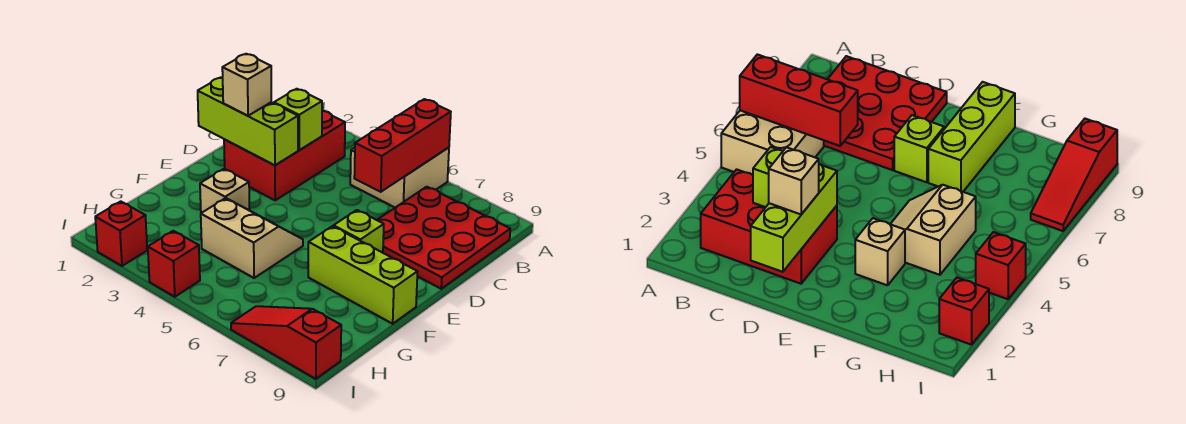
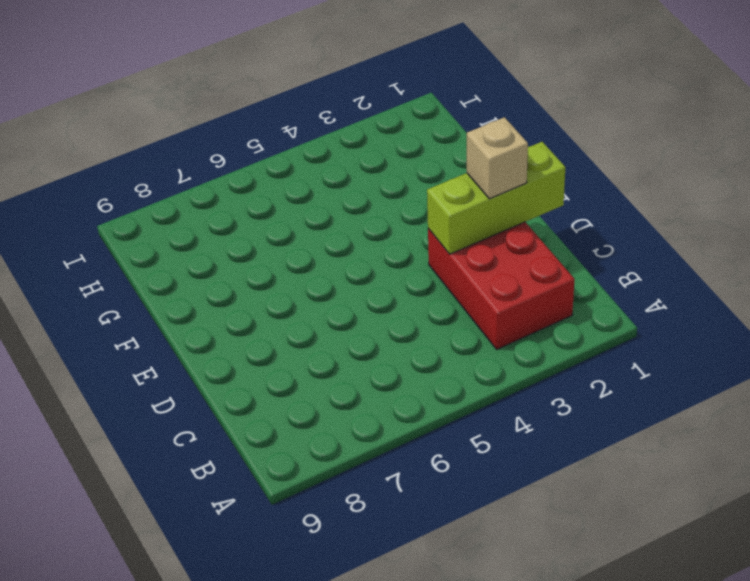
none -> tan 2x2 brick [350,148,449,208]
none -> red 3x3 plate [377,187,510,289]
none -> lime 1x1 brick [334,210,384,253]

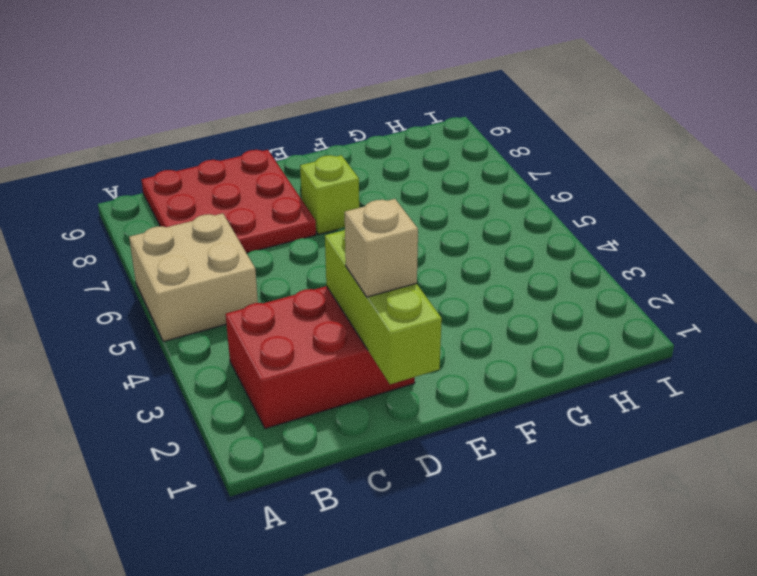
none -> tan 1x1 brick [200,169,250,213]
none -> tan 2x2 slope [201,198,303,278]
none -> lime 1x3 brick [308,226,417,324]

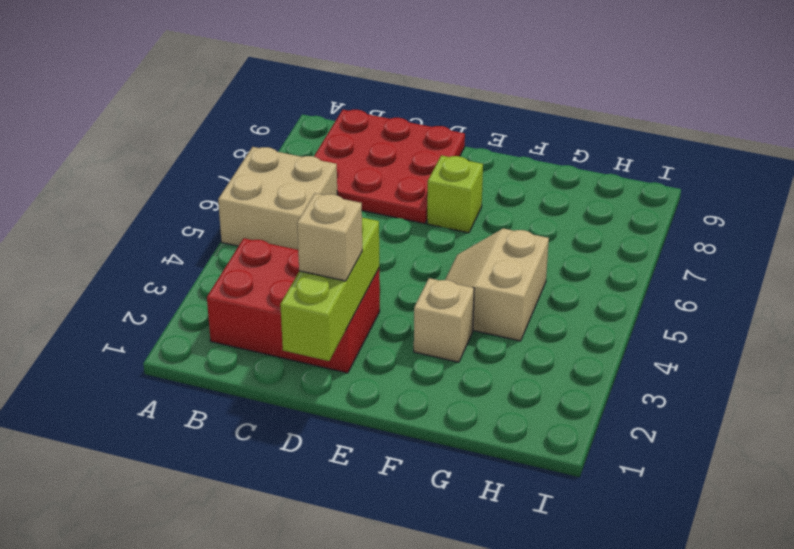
none -> lime 1x3 brick [308,226,417,324]
none -> red 1x1 brick [95,201,147,266]
none -> red 1x1 brick [148,231,200,297]

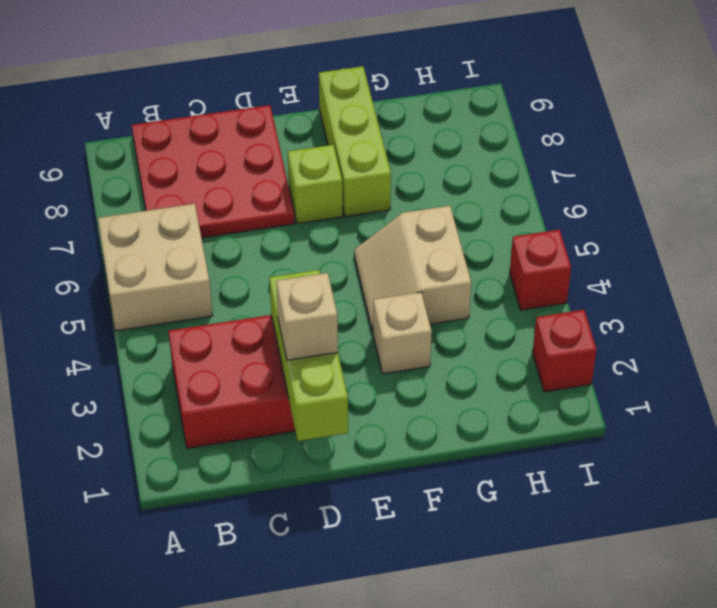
none -> red 1x3 slope [231,306,341,379]
none -> red 1x3 brick [354,99,451,192]
none -> lime 1x1 brick [274,89,322,150]

